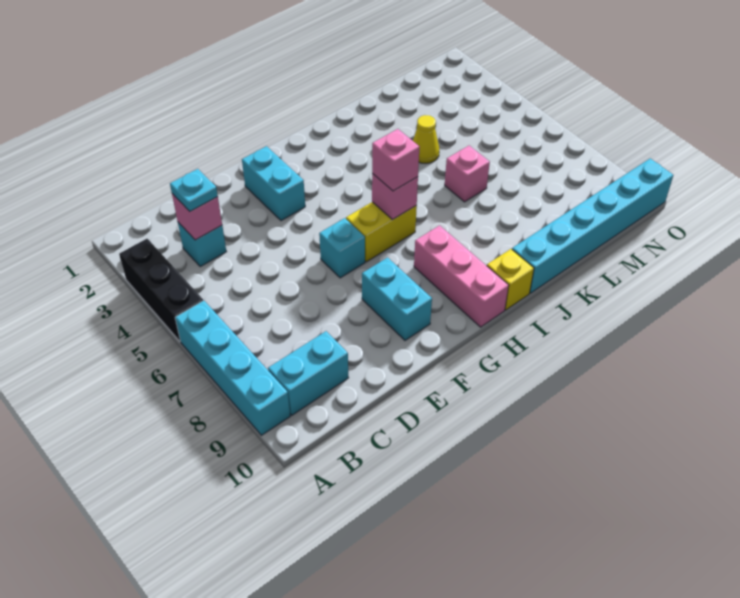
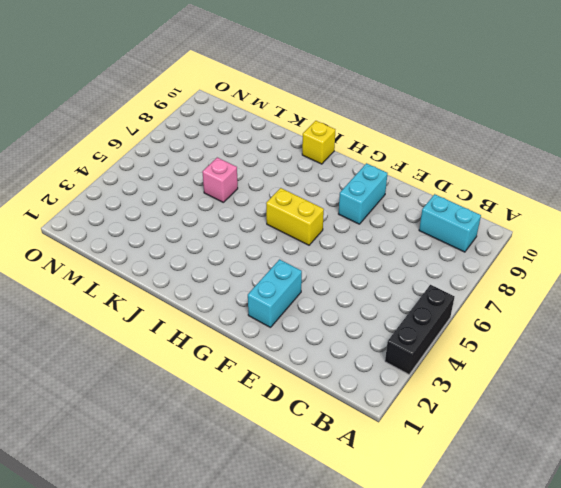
none -> cyan 1x4 brick [175,300,290,435]
none -> cyan 1x1 brick [178,222,226,267]
none -> cyan 1x1 brick [319,218,365,278]

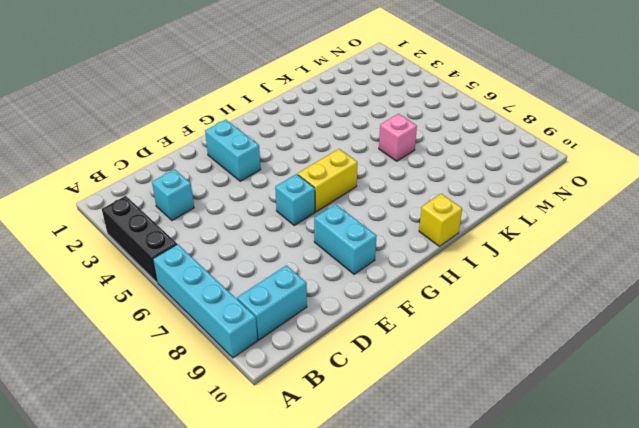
none -> pink 1x3 brick [414,225,509,327]
none -> cyan 1x6 brick [512,159,673,293]
none -> yellow 1x1 cone [413,115,439,163]

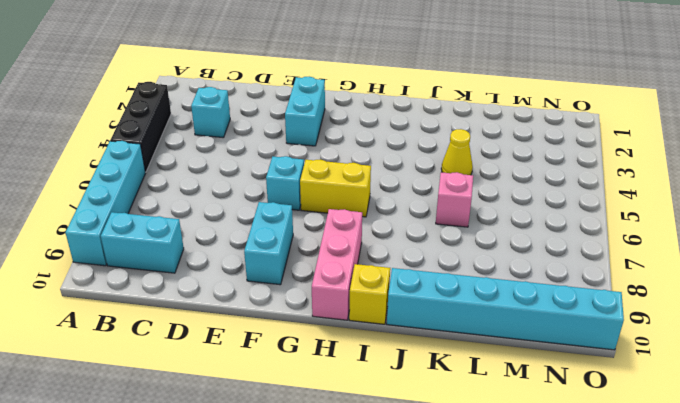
none -> pink 1x1 brick [172,194,222,240]
none -> pink 1x1 brick [372,174,418,220]
none -> cyan 1x1 plate [170,169,218,211]

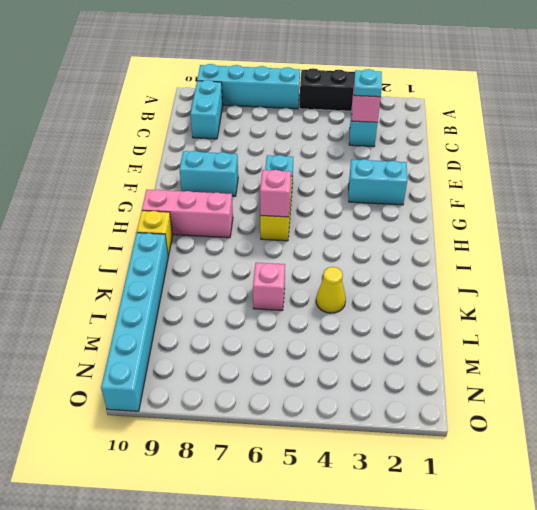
none -> pink 1x1 brick [372,129,419,191]

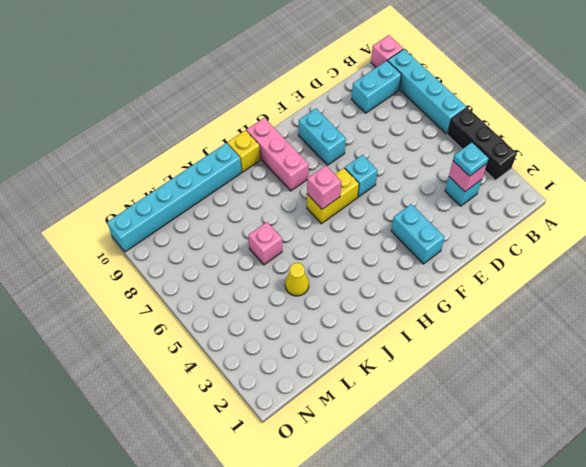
pink 1x1 brick [371,35,403,67] -> pink 1x1 brick moved to [372,129,419,191]

